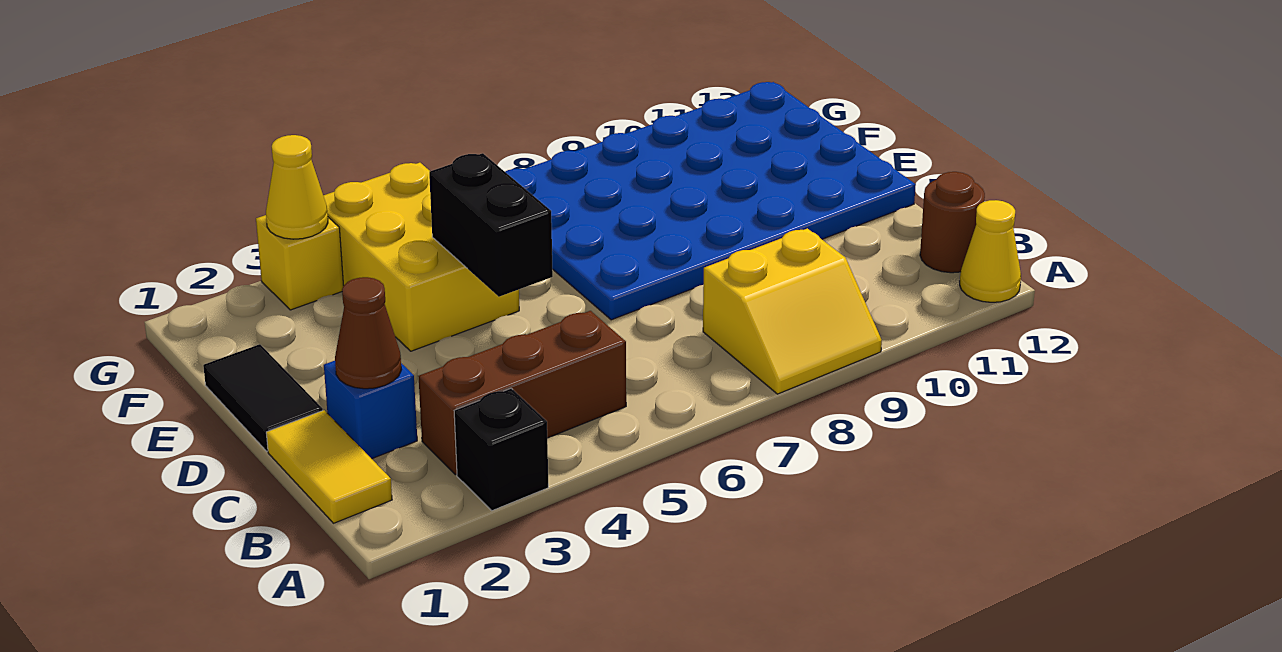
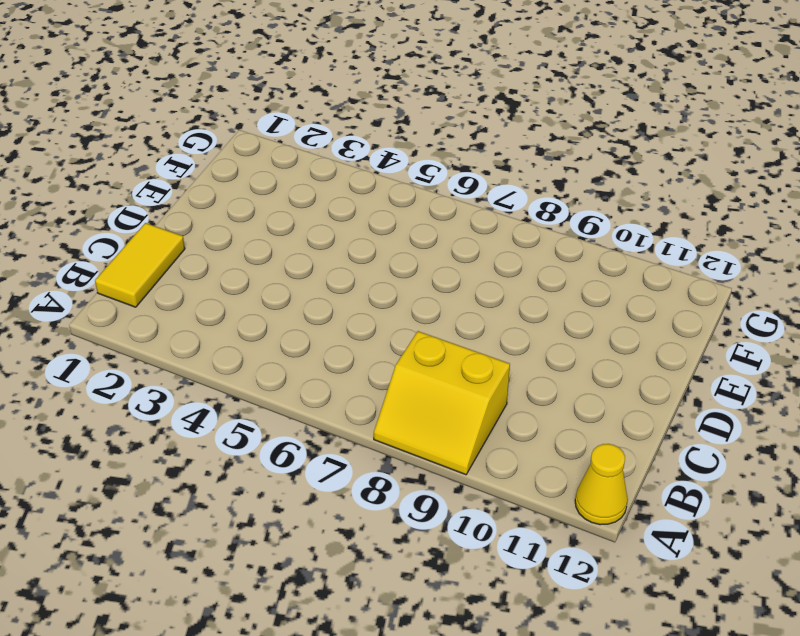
none -> black 1x1 brick [454,388,548,511]
none -> brown 1x3 brick [418,311,626,475]
none -> brown 1x1 round brick [920,172,985,273]

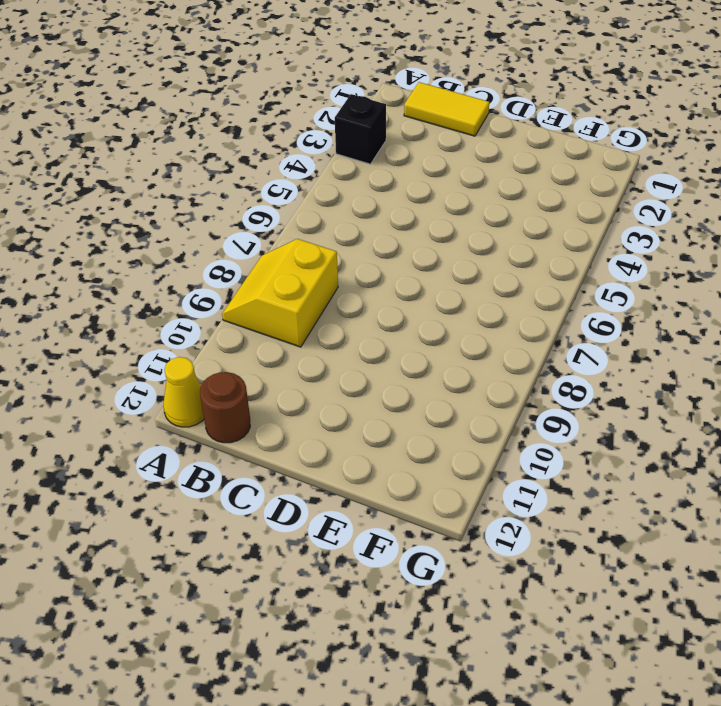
none -> brown 1x3 brick [418,311,626,475]
none -> blue 1x1 brick [324,361,417,459]
none -> black 1x2 tile [203,344,323,451]

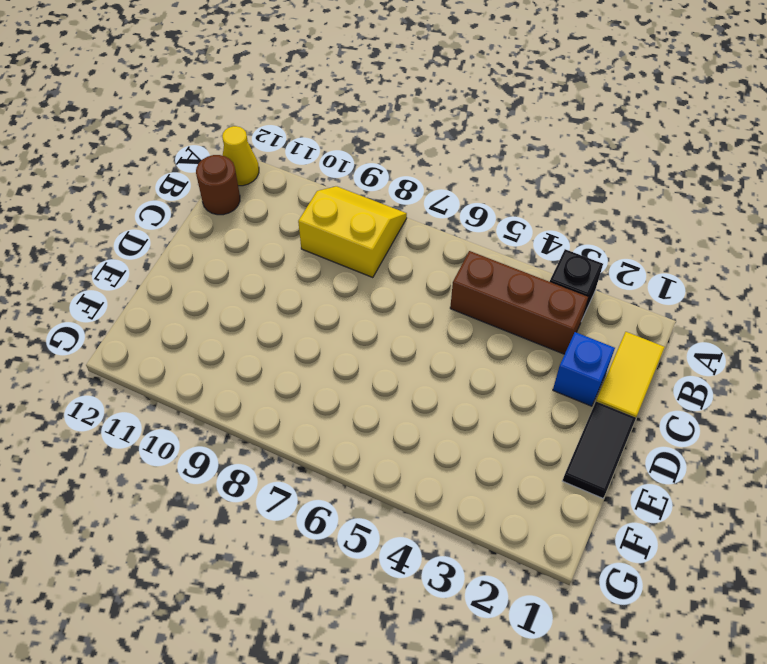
none -> blue 4x6 plate [505,82,916,320]
none -> yellow 2x3 brick [323,163,519,351]
none -> yellow 1x1 brick [256,215,344,310]

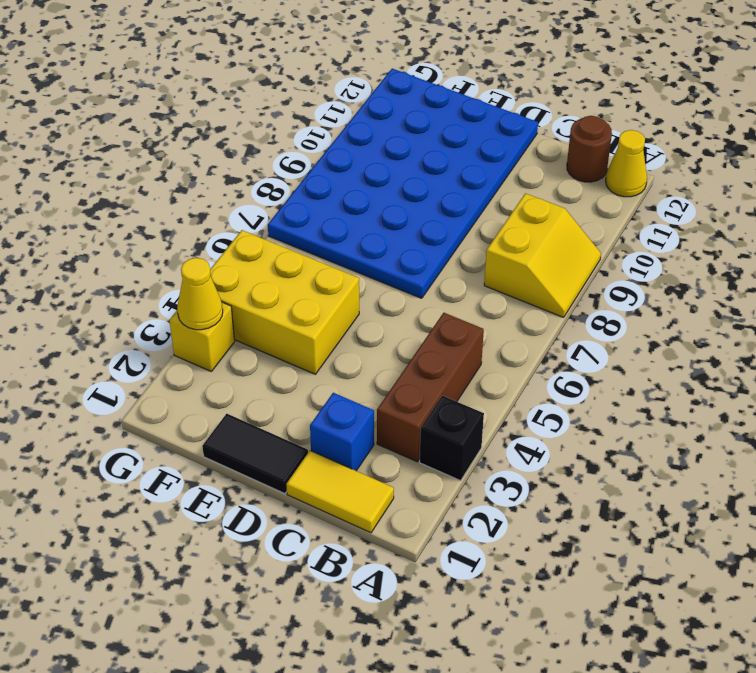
none -> brown 1x1 cone [335,277,402,389]
none -> black 1x2 brick [429,153,553,297]

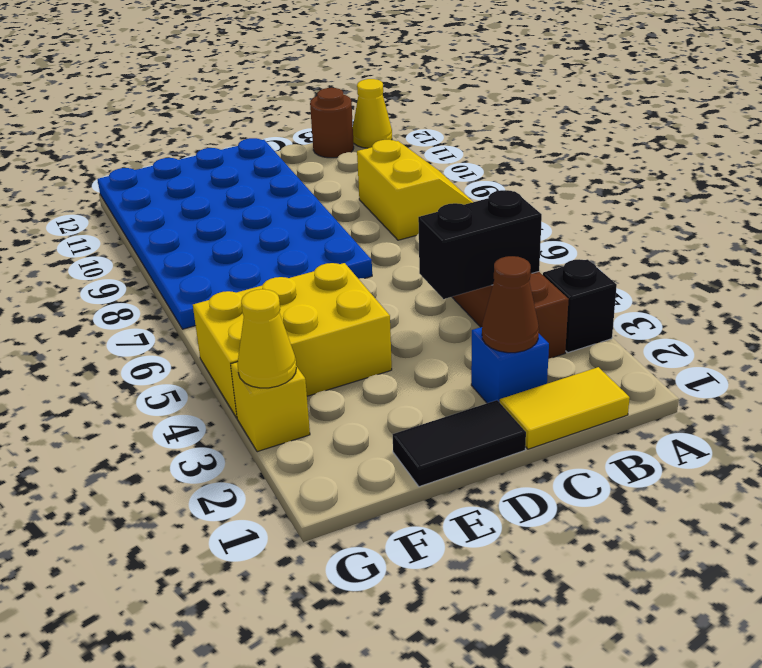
black 1x2 brick [418,190,542,299] -> black 1x2 brick moved to [429,153,553,297]

